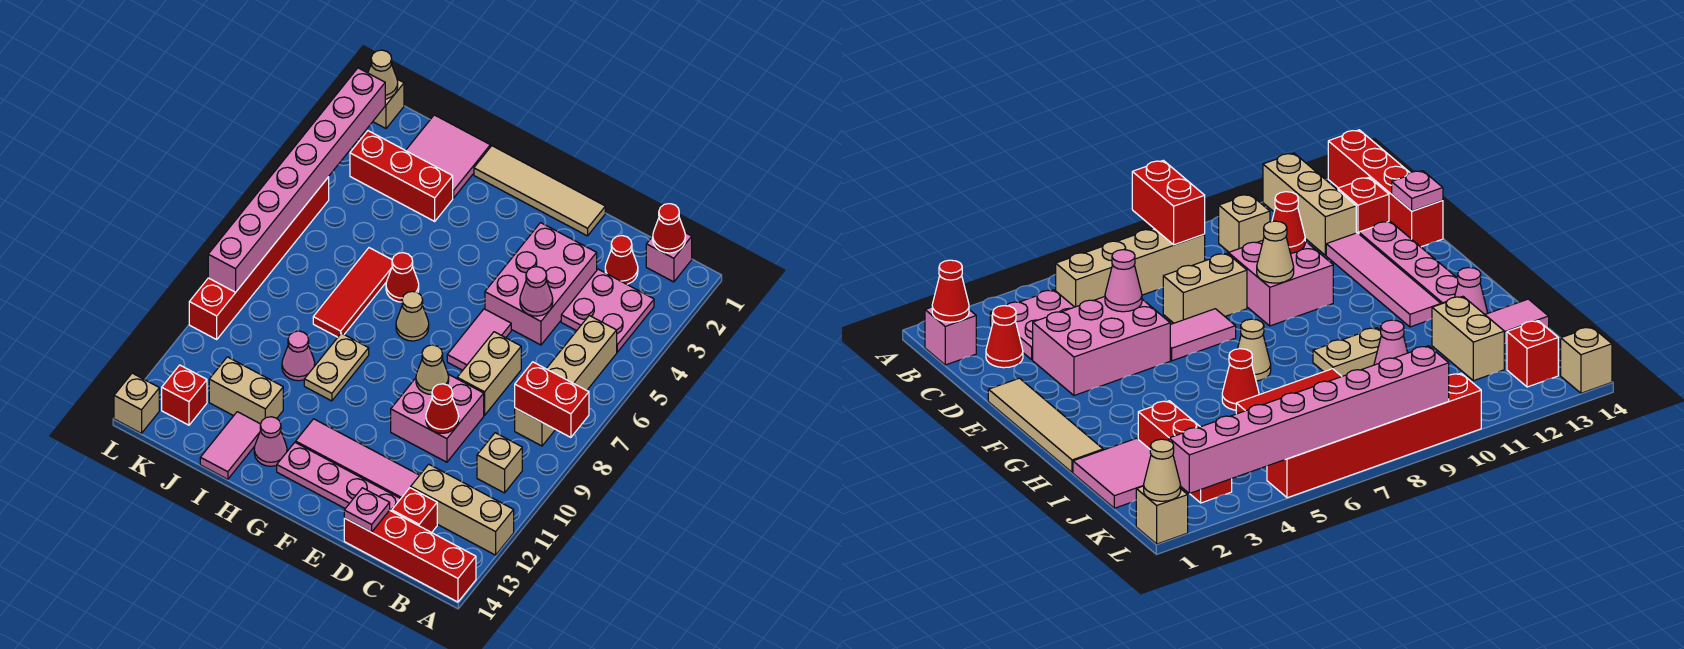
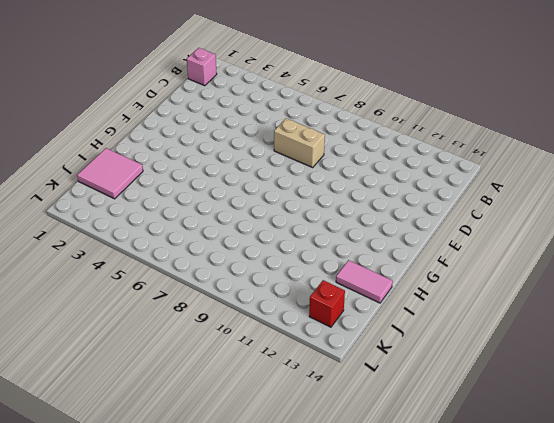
none -> tan 1x3 brick [411,464,514,555]
none -> red 1x4 brick [344,510,476,602]
none -> pink 2x2 plate [561,269,654,352]
none -> tan 1x4 brick [515,316,617,446]

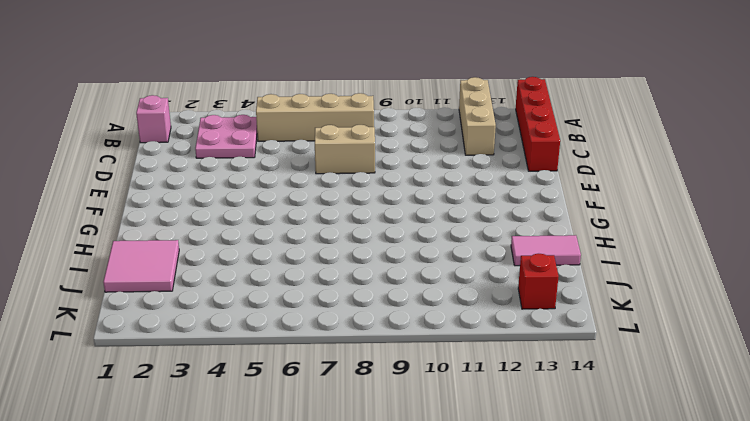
none -> tan 1x1 brick [477,433,522,493]
none -> red 1x1 cone [605,236,638,284]
none -> red 1x1 brick [392,488,437,533]
none -> pink 2x3 brick [485,223,597,345]

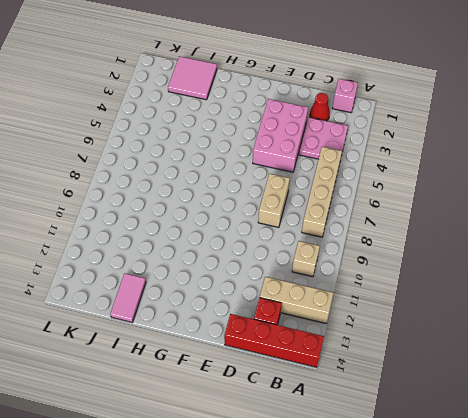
none -> pink 2x2 brick [391,374,484,462]
none -> pink 1x4 tile [296,419,419,499]
none -> pink 1x4 plate [277,442,400,511]
none -> tan 1x4 tile [474,146,605,236]

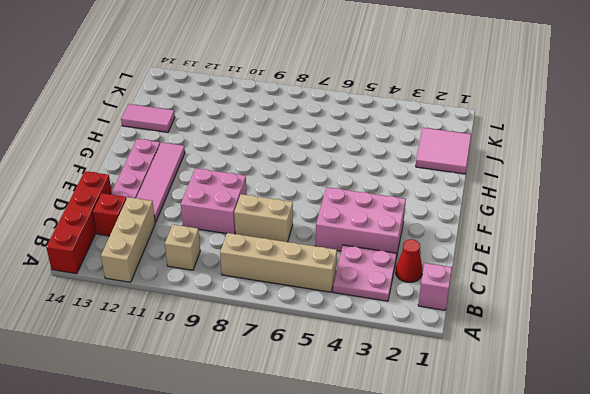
none -> tan 1x4 tile [474,146,605,236]
none -> pink 1x2 tile [447,309,511,370]
none -> tan 1x1 cone [396,291,429,341]
none -> red 1x1 cone [386,253,419,302]

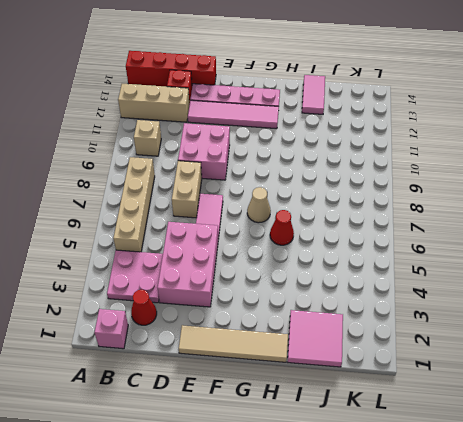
none -> tan 1x2 plate [304,333,369,401]
none -> pink 1x1 cone [254,417,287,466]
none -> red 1x3 brick [350,131,453,221]
none -> red 1x3 tile [313,248,392,337]

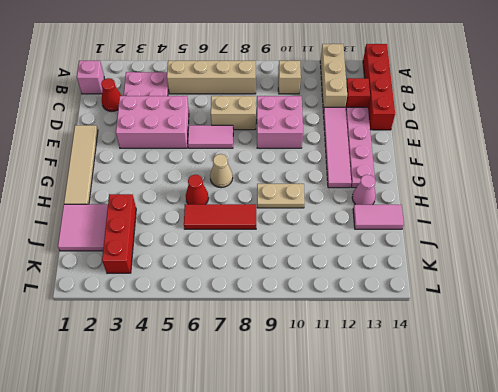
none -> pink 1x1 cone [282,331,315,381]
none -> tan 1x2 brick [209,357,283,424]
none -> red 1x1 brick [162,365,207,425]
none -> tan 1x1 brick [373,79,404,128]

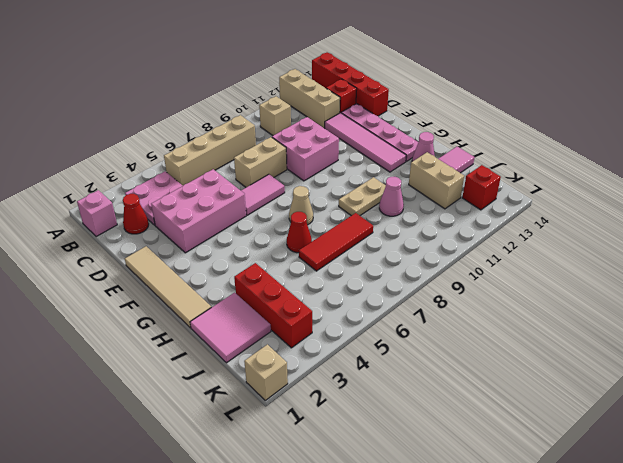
none -> red 1x6 brick [189,177,329,339]
none -> tan 1x1 brick [114,373,159,433]
none -> red 1x2 brick [515,362,589,437]
none -> red 1x1 cone [653,204,685,253]

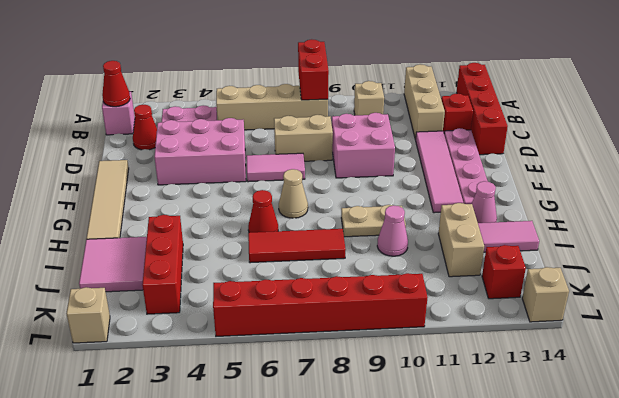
none -> pink 1x1 cone [520,267,553,316]
none -> red 1x1 cone [426,384,459,433]
none -> pink 1x1 plate [344,488,390,532]
none -> tan 1x1 cone [416,345,449,395]

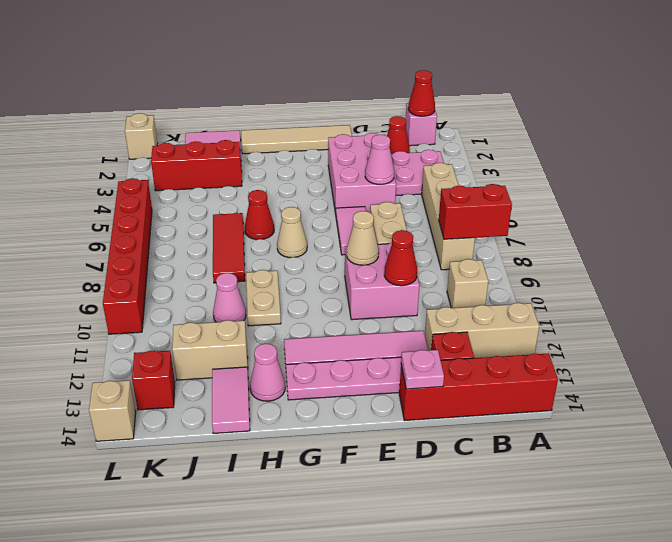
none -> tan 1x1 cone [368,50,398,99]
none -> pink 1x8 brick [208,68,385,292]

